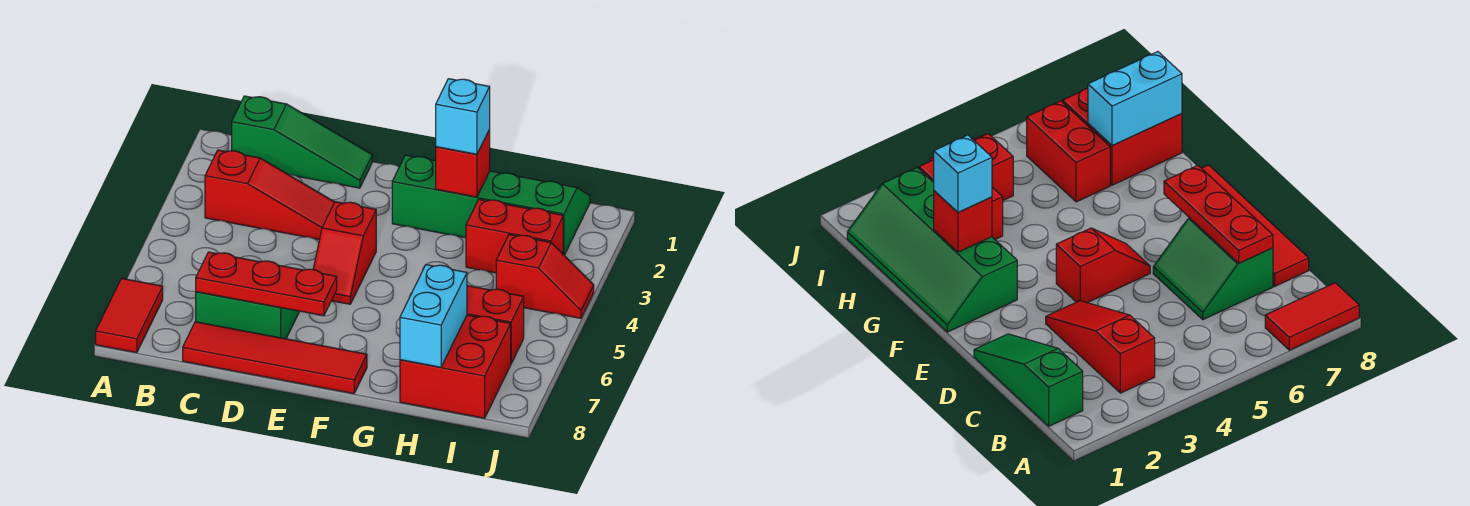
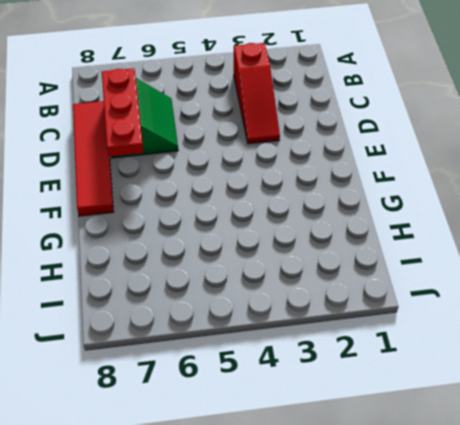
none -> red 1x2 tile [96,278,163,353]
none -> green 1x3 slope [232,96,372,188]
none -> red 1x2 slope [313,202,376,304]

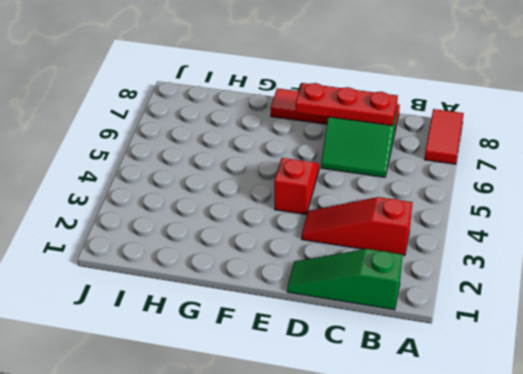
none -> green 2x4 slope [392,155,590,255]
none -> red 1x2 brick [466,199,563,273]
none -> red 1x2 brick [467,286,524,363]

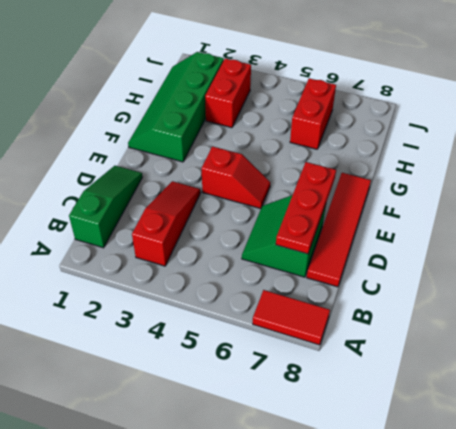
none -> red 2x2 brick [400,315,511,418]
none -> red 1x2 slope [496,235,594,318]
none -> red 1x1 brick [436,130,490,197]

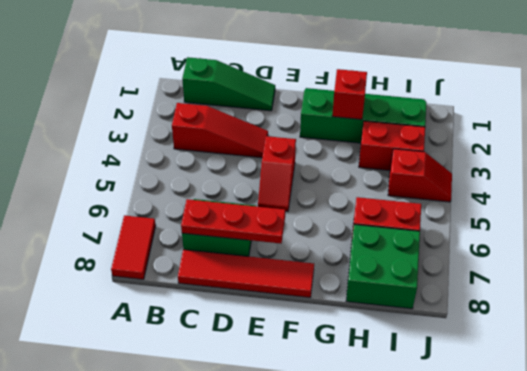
green 2x2 brick [346,224,420,309] -> red 2x2 brick [400,315,511,418]
none -> cyan 1x2 brick [400,265,467,367]
none -> cyan 1x1 brick [436,79,490,154]

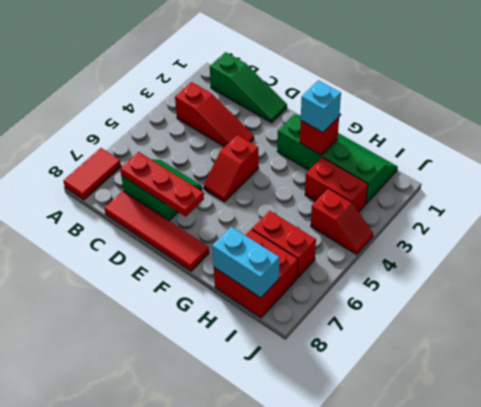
cyan 1x2 brick [212,227,279,298] -> cyan 1x2 brick turned to [400,265,467,367]

